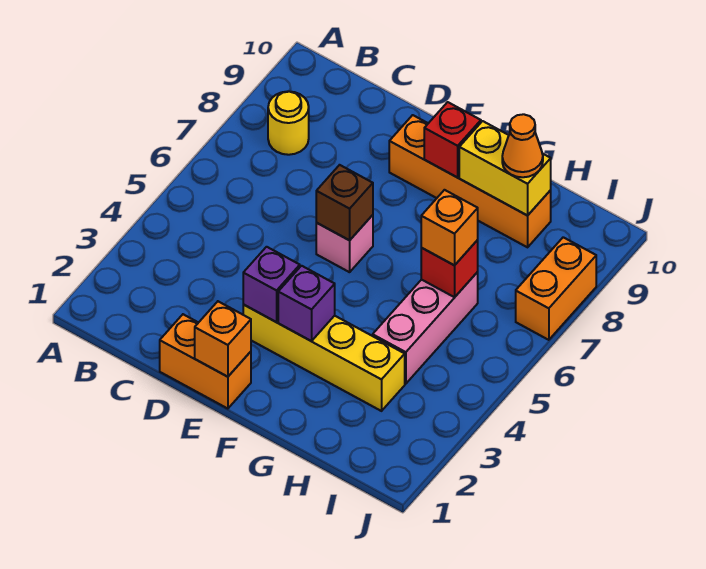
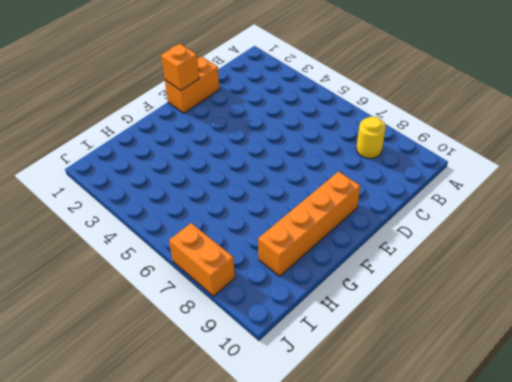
none -> yellow 1x4 brick [243,305,405,411]
none -> pink 1x1 brick [316,215,373,272]
none -> pink 1x3 brick [373,272,478,384]

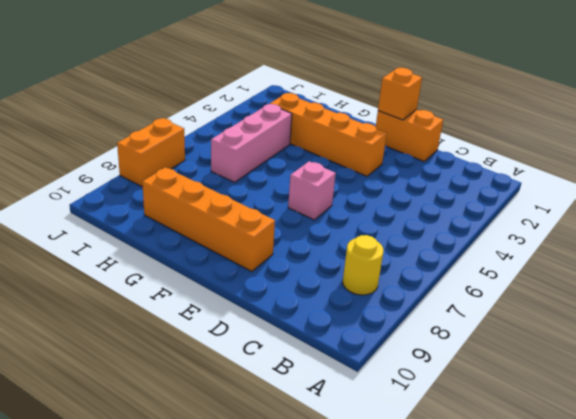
orange 1x4 brick [270,93,387,176] -> yellow 1x4 brick [243,305,405,411]
none -> purple 1x1 brick [243,247,300,322]
none -> brown 1x1 brick [316,165,373,240]
none -> purple 1x1 brick [278,266,335,341]

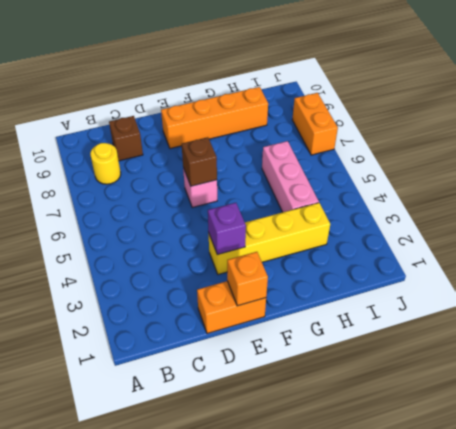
brown 1x1 brick [109,116,143,161] -> none
none -> purple 1x1 brick [278,266,335,341]
none -> red 1x1 brick [424,102,481,177]
none -> yellow 1x2 brick [459,121,551,216]

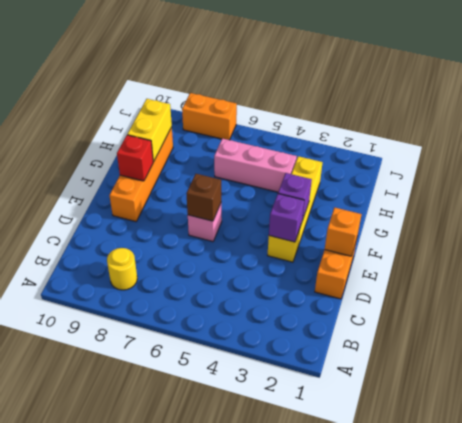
none -> red 1x1 brick [421,240,478,297]
none -> orange 1x1 brick [421,190,478,265]
none -> orange 1x1 cone [502,114,543,177]

